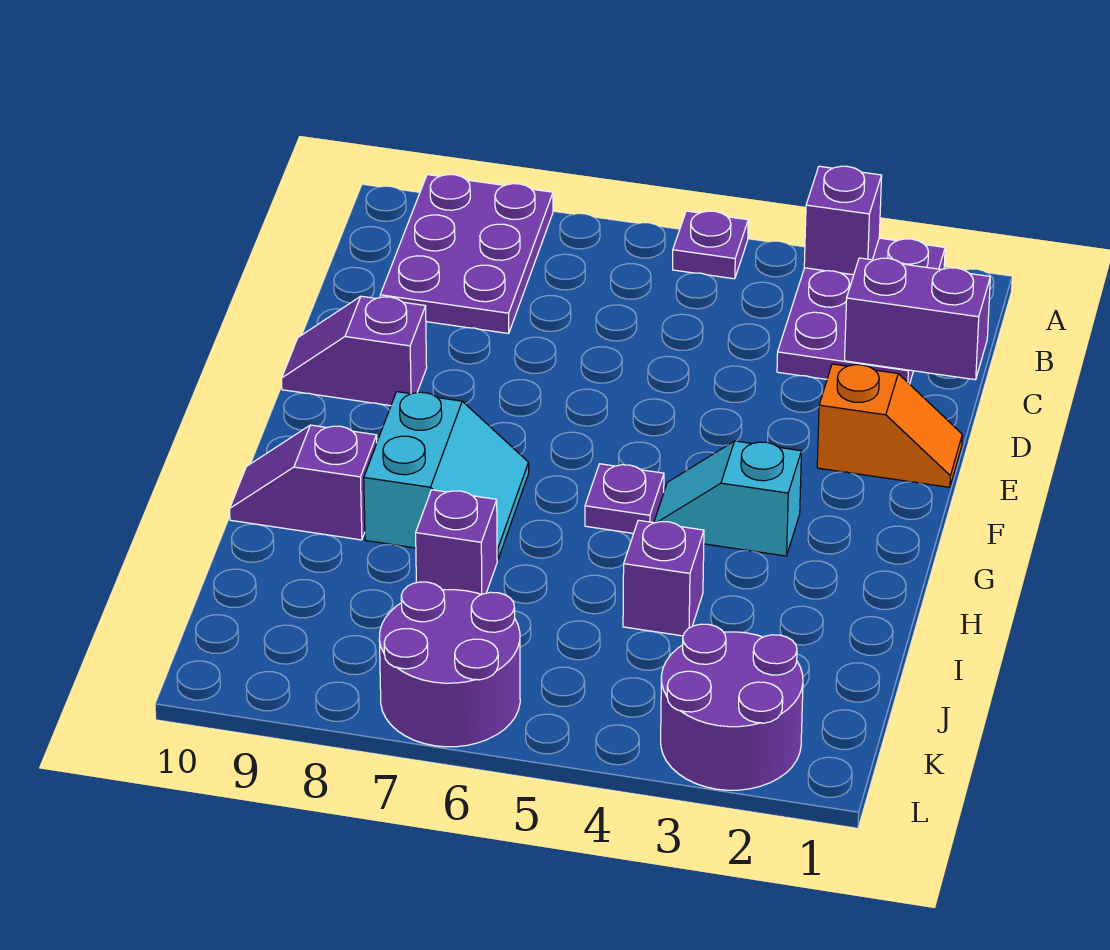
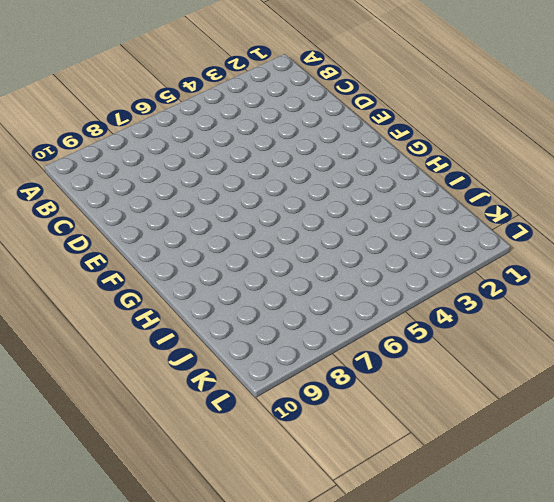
none -> purple 2x3 plate [777,238,945,384]
none -> purple 1x1 plate [673,211,748,279]
none -> purple 2x3 plate [380,175,553,334]

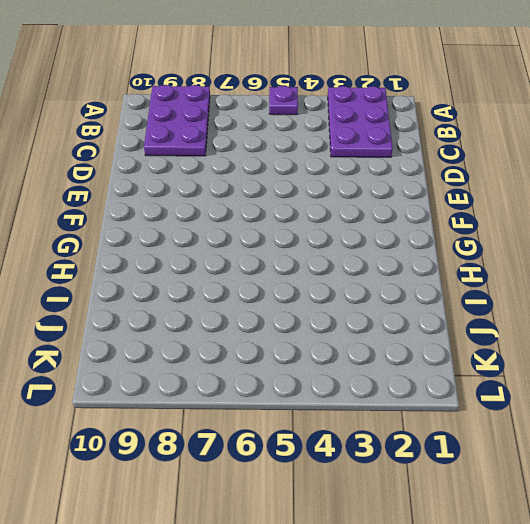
none -> orange 1x2 slope [817,364,962,487]
none -> purple 1x2 slope [282,296,427,406]
none -> cyan 1x2 slope [654,441,801,556]

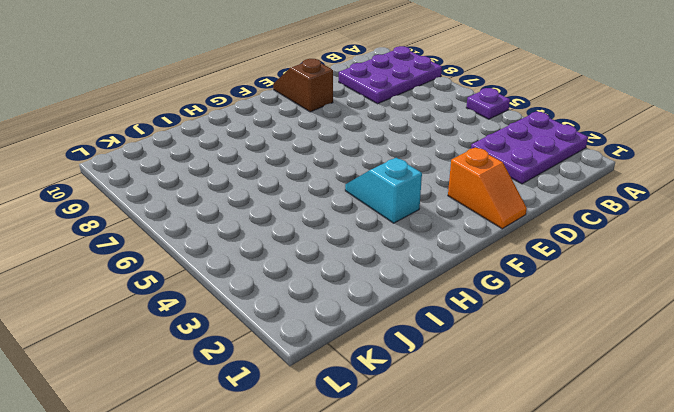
brown 1x2 slope [273,59,333,112] -> purple 1x2 slope [282,296,427,406]
none -> purple 1x1 plate [585,464,664,533]
none -> cyan 2x2 slope [364,392,529,560]
none -> purple 1x2 slope [230,425,377,540]

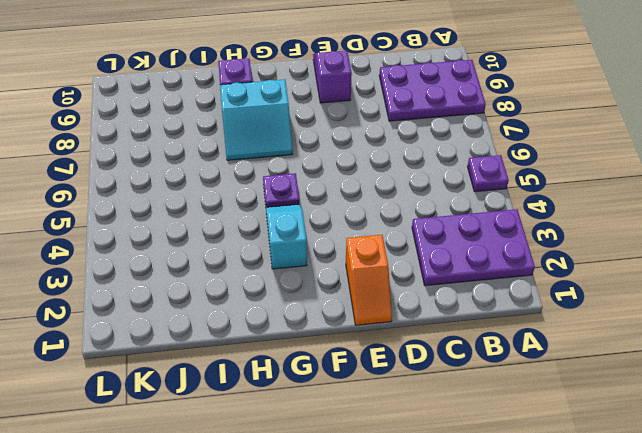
none -> purple 1x1 brick [623,520,704,636]
none -> purple 1x1 brick [416,490,497,595]
none -> purple 2x2 round brick [661,624,803,790]

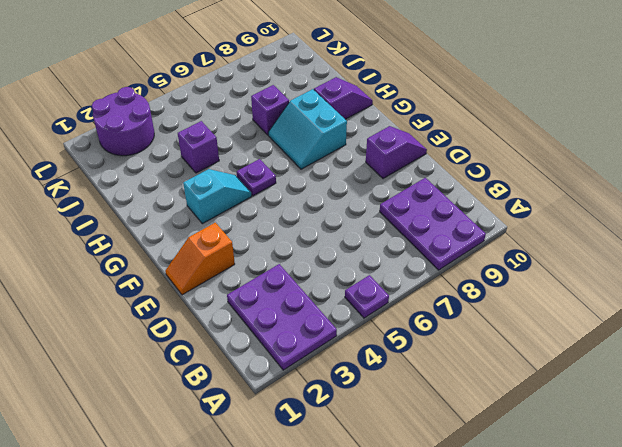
none -> purple 2x2 round brick [379,582,520,747]
none -> purple 1x1 brick [804,166,882,275]
none -> purple 1x2 brick [845,258,990,380]

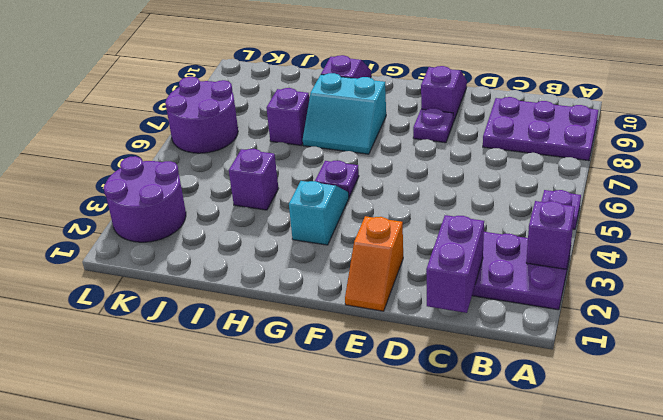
purple 1x1 plate [413,108,453,143] -> none

